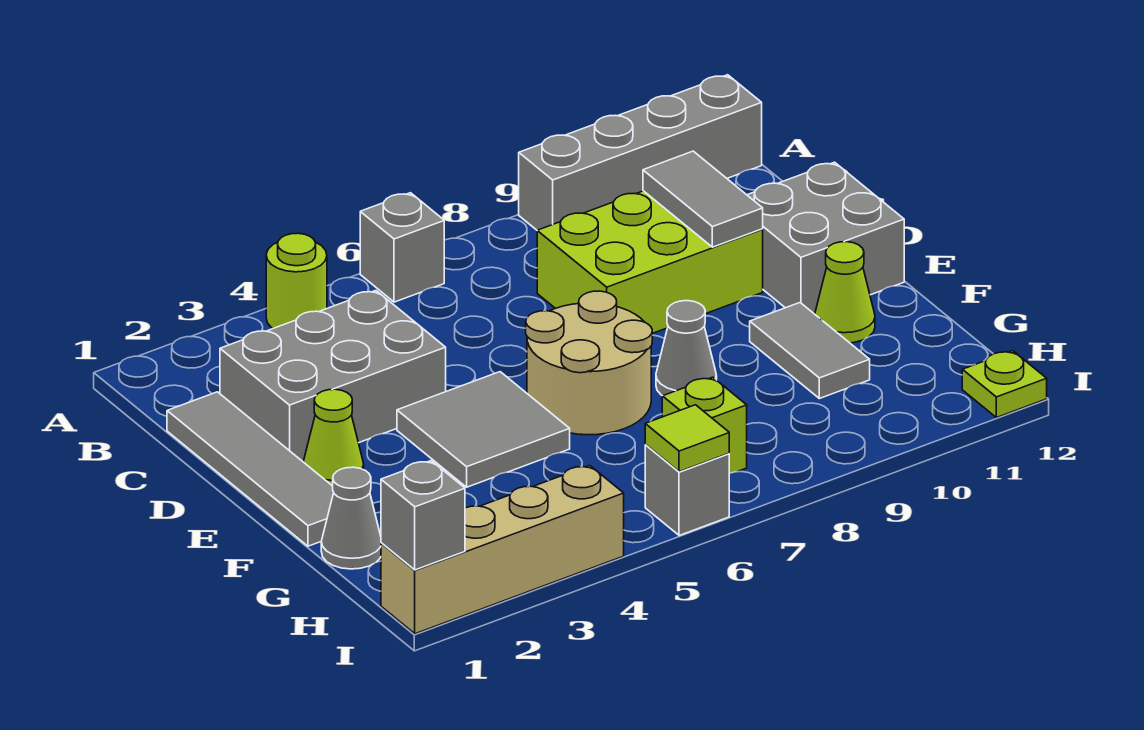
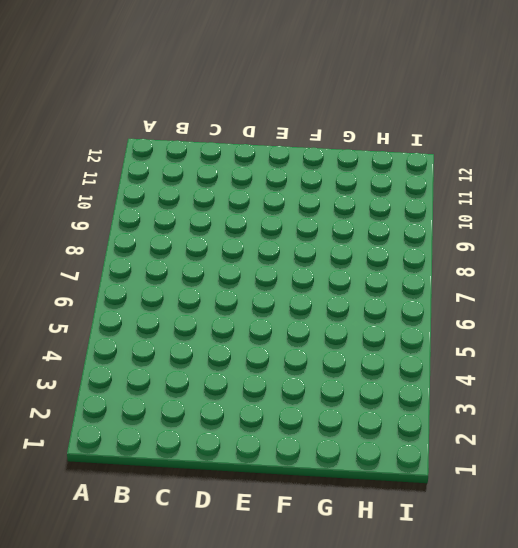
none -> lime 1x1 round brick [266,233,327,328]
none -> grey 1x1 brick [360,193,444,302]
none -> grey 1x4 brick [519,75,762,230]

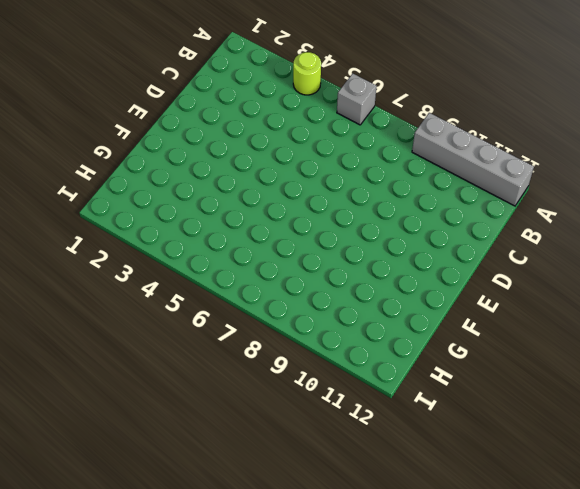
none -> grey 1x4 tile [167,392,334,546]
none -> grey 2x3 brick [220,291,446,461]
none -> lime 2x3 brick [537,191,763,333]

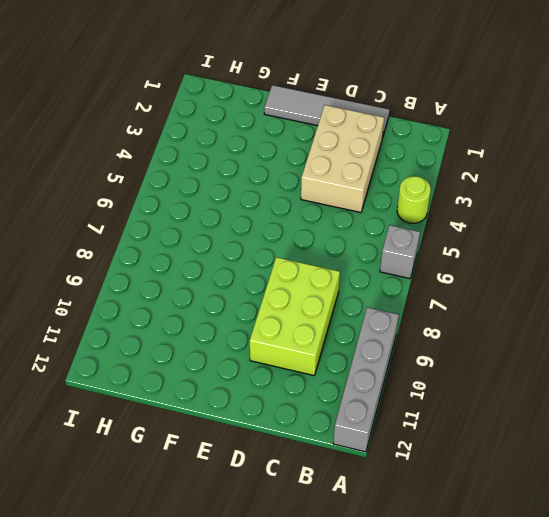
tan 2x3 brick [301,105,384,212] -> grey 2x3 brick [220,291,446,461]
none -> grey 2x2 brick [748,162,904,314]
none -> lime 1x1 cone [303,389,364,486]
none -> grey 2x2 tile [397,372,570,487]

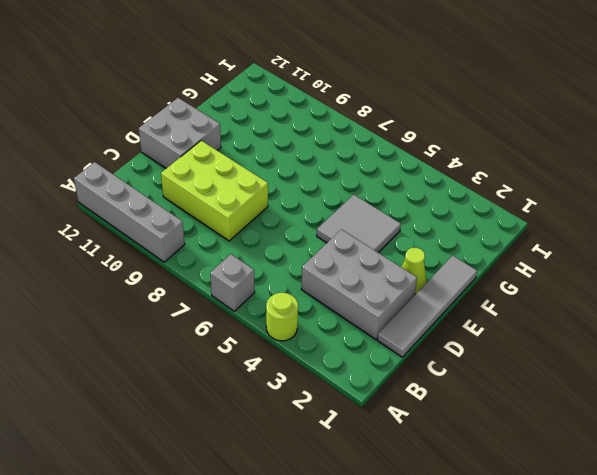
none -> tan 2x2 round brick [526,291,652,435]
none -> grey 1x1 cone [656,301,717,396]
none -> grey 1x2 tile [750,303,870,399]

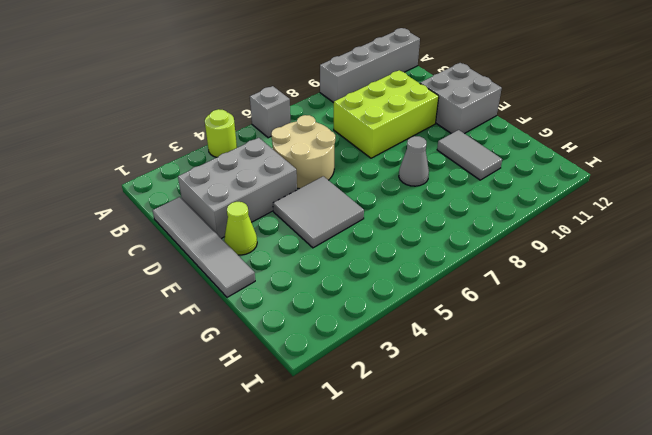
tan 2x2 round brick [271,115,335,189] -> tan 2x2 round brick moved to [526,291,652,435]
none -> lime 1x1 cone [815,242,875,343]
none -> grey 1x1 cone [321,467,381,569]
none -> lime 1x1 brick [662,377,747,473]

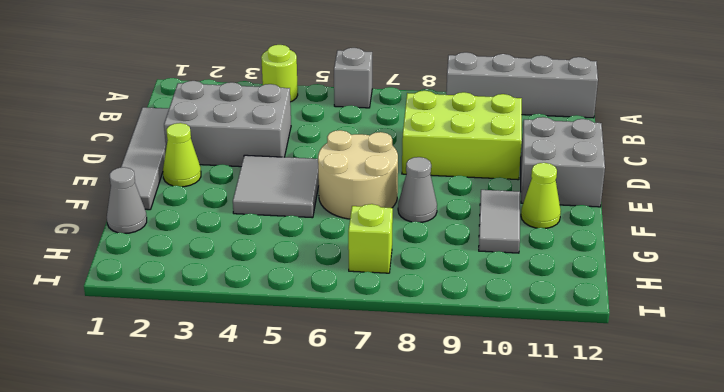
none -> tan 1x4 brick [381,465,624,634]
none -> grey 1x1 brick [645,445,729,536]
none -> lime 1x1 plate [962,351,1047,418]

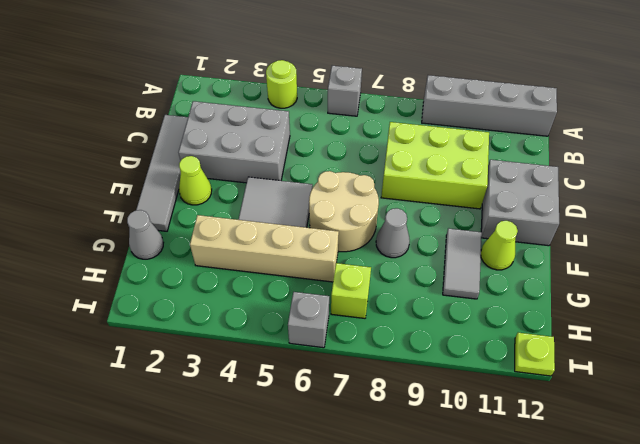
tan 1x4 brick [190,215,339,282] -> tan 1x4 brick moved to [381,465,624,634]
none -> grey 1x2 tile [643,151,763,247]
none -> grey 1x1 brick [381,461,465,570]
none -> lime 1x1 tile [645,405,729,472]

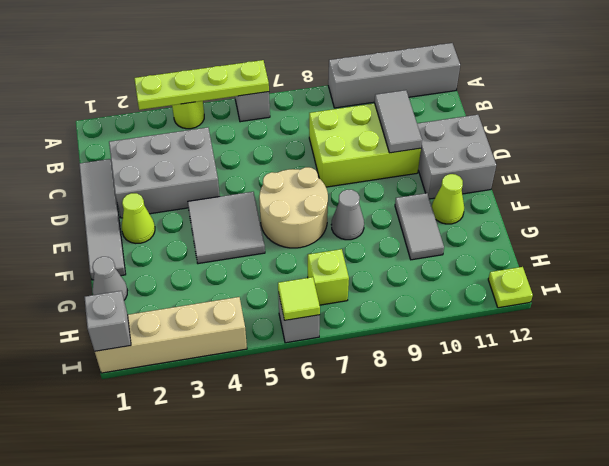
lime 1x4 plate [134,60,269,110] -> none

